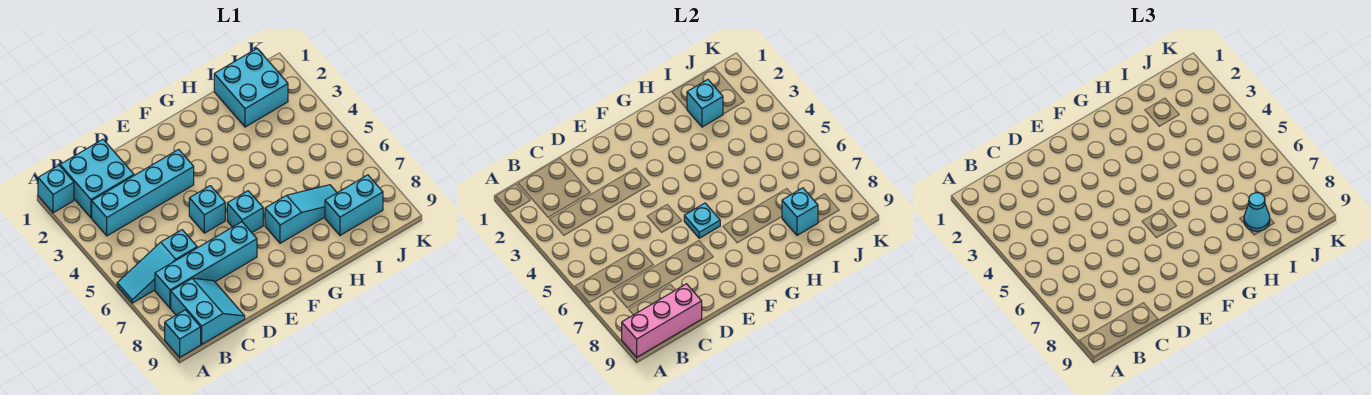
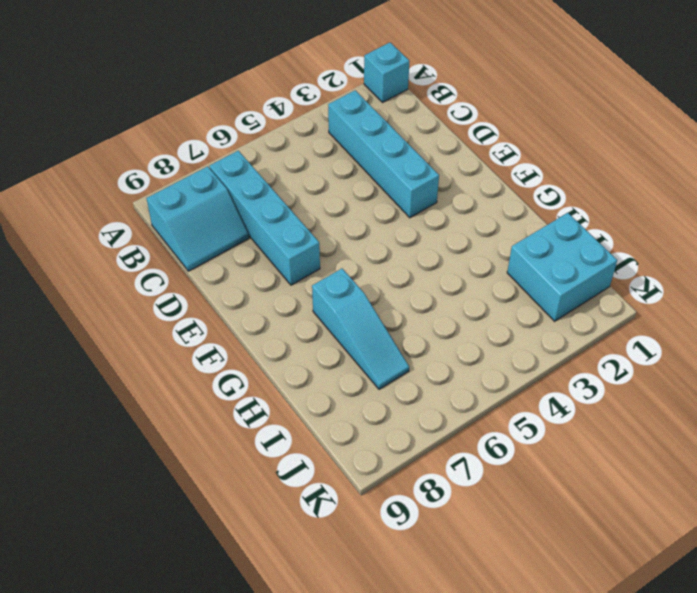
none -> cyan 1x3 slope [117,230,197,303]
none -> cyan 1x1 brick [165,310,201,357]
none -> cyan 2x2 brick [60,139,134,218]

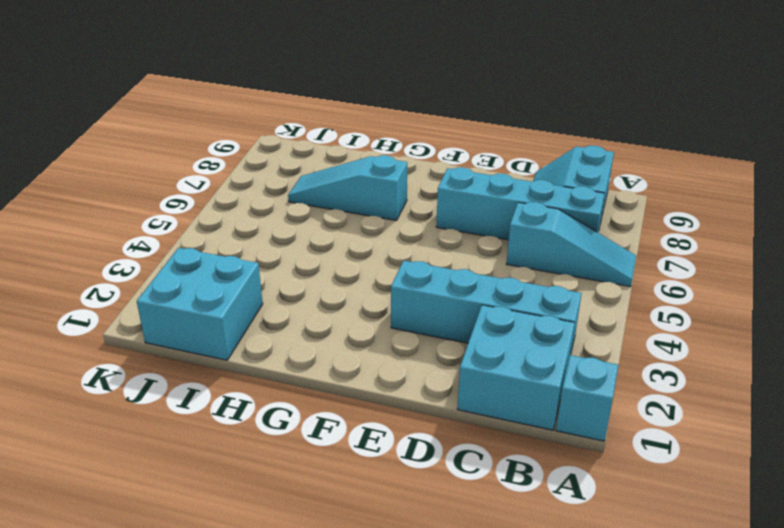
none -> cyan 1x1 brick [165,310,201,357]
none -> cyan 1x1 brick [189,186,225,233]
none -> cyan 1x1 brick [227,191,263,232]

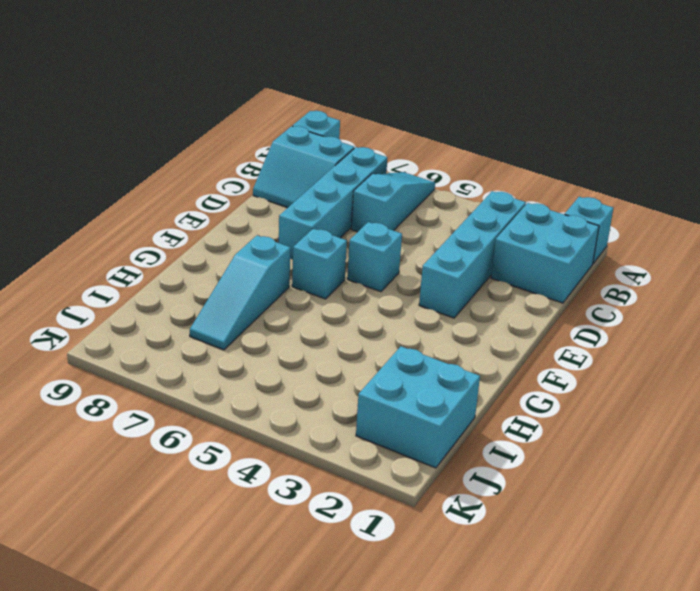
none -> cyan 1x2 brick [325,175,383,235]
none -> pink 1x3 brick [622,284,702,357]
none -> cyan 1x1 plate [684,203,720,238]

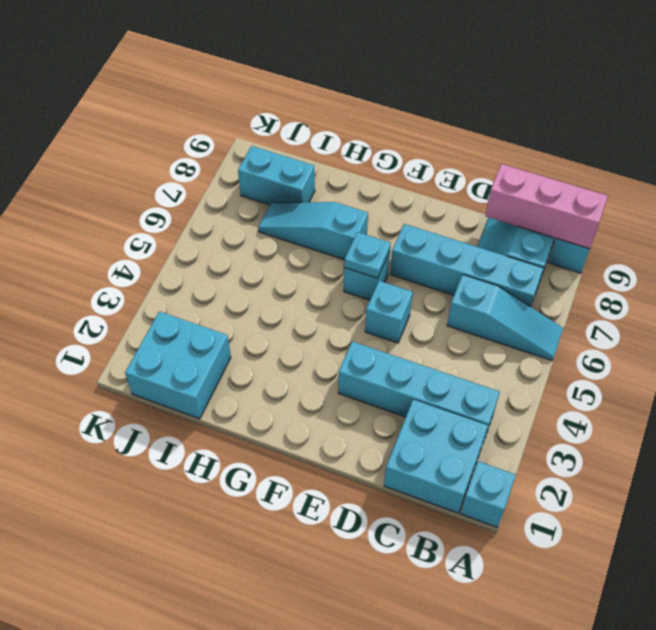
none -> cyan 1x1 brick [687,80,723,127]
none -> cyan 1x1 brick [782,188,818,235]
none -> cyan 1x1 cone [1244,193,1270,231]

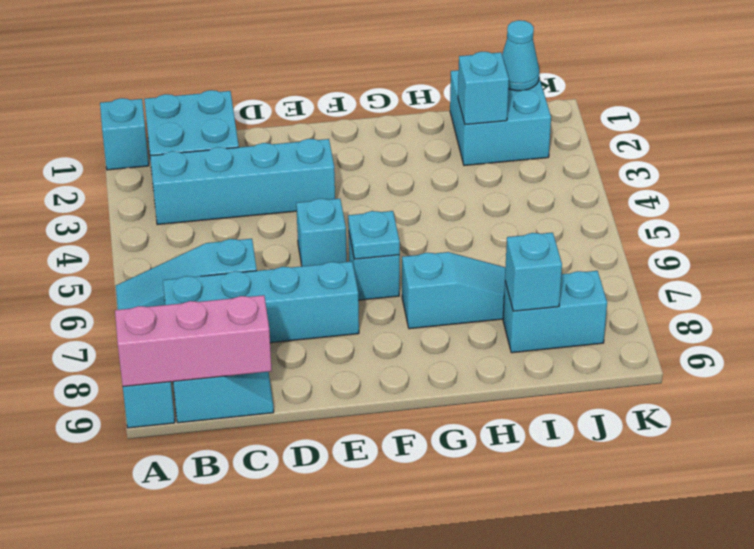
cyan 1x1 cone [502,20,539,91] -> cyan 1x1 cone moved to [1244,193,1270,231]

